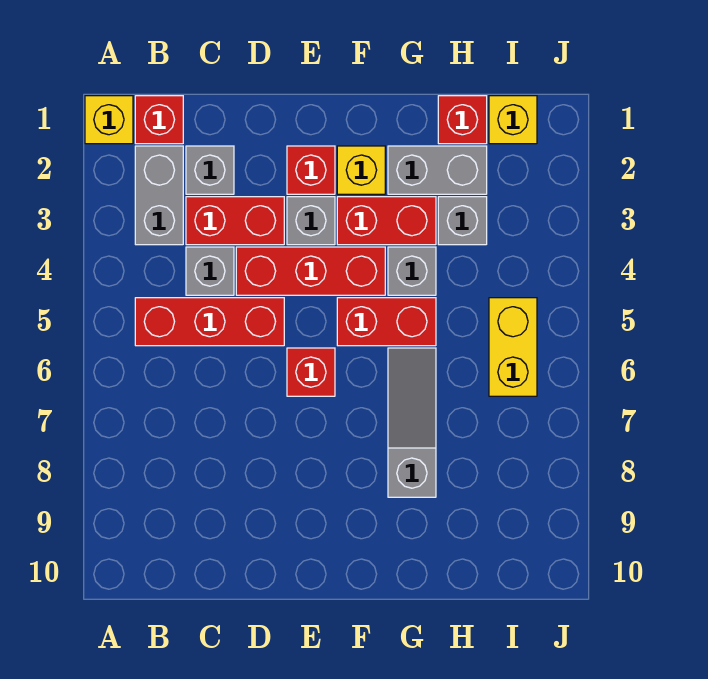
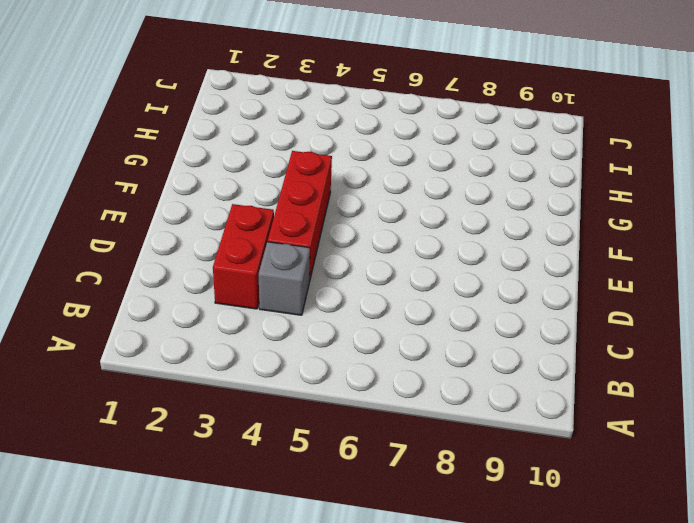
none -> yellow 1x1 brick [85,96,133,144]
none -> red 1x1 brick [135,96,183,144]
none -> grey 1x2 brick [135,146,183,245]

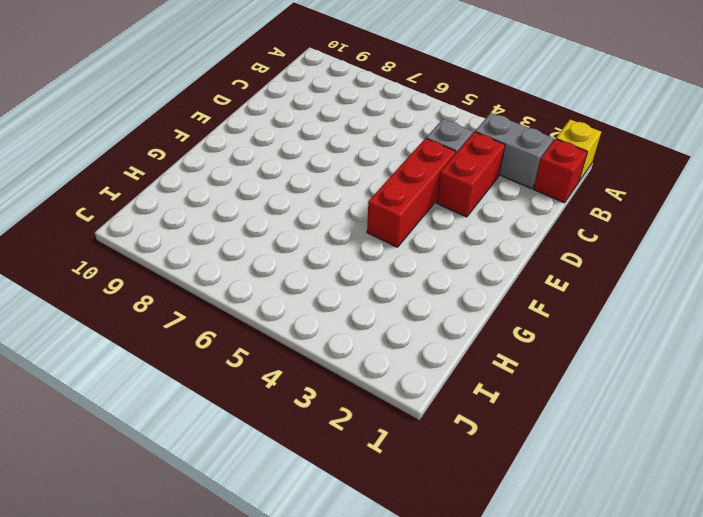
none -> red 1x3 brick [135,298,284,346]
none -> grey 1x1 brick [186,146,234,194]
none -> red 1x1 brick [287,146,335,194]

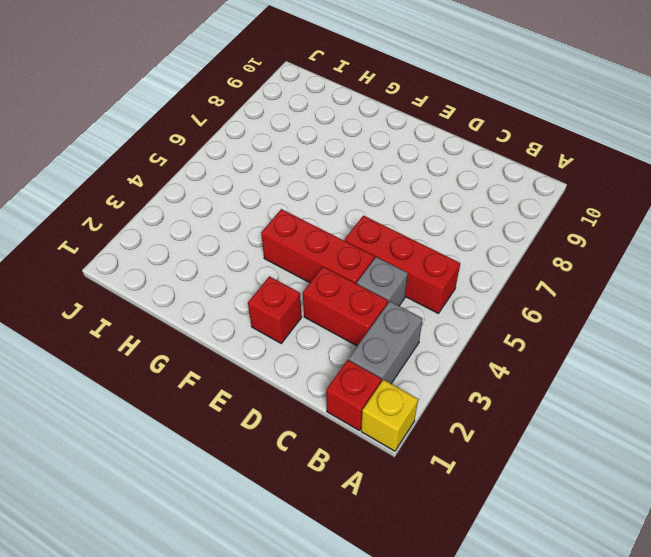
none -> grey 1x1 brick [186,146,234,194]
none -> grey 1x1 brick [287,197,335,245]
none -> red 1x1 brick [287,348,335,396]

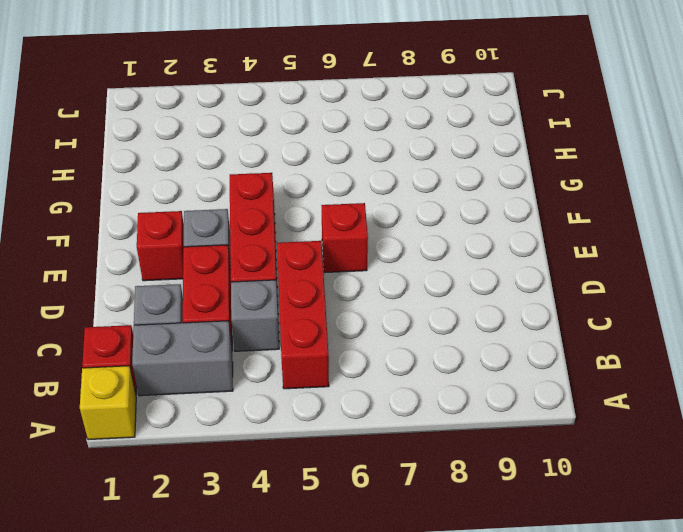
none -> yellow 1x1 brick [337,146,385,194]
none -> red 1x2 brick [337,197,436,245]
none -> red 1x2 brick [337,298,436,346]

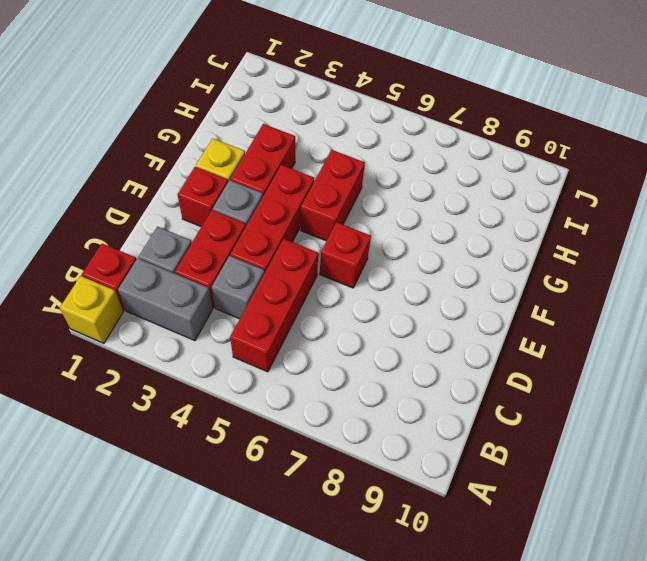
none -> grey 1x2 brick [388,146,487,194]
none -> grey 1x1 brick [388,247,436,295]
none -> grey 1x3 slope [388,348,436,497]

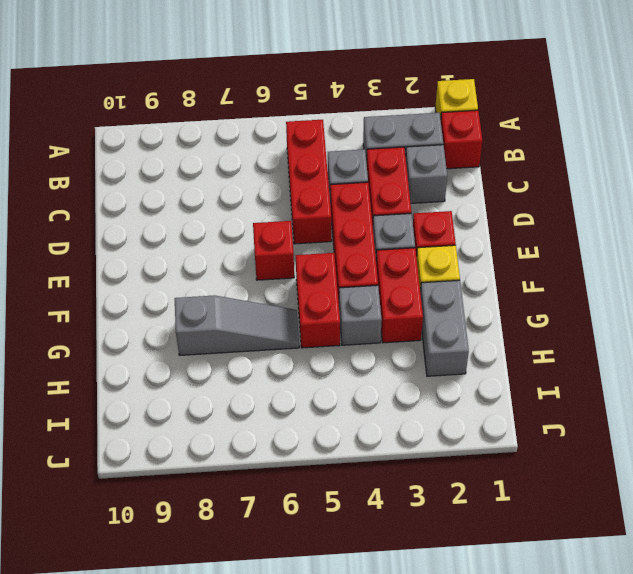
none -> red 1x1 brick [438,96,487,144]
none -> grey 1x1 brick [438,197,487,245]
none -> yellow 1x1 brick [489,96,537,144]

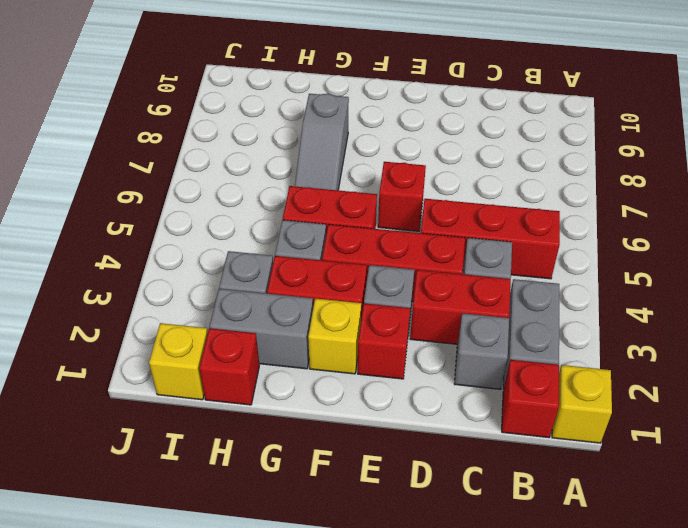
none -> yellow 1x2 brick [489,298,537,396]

